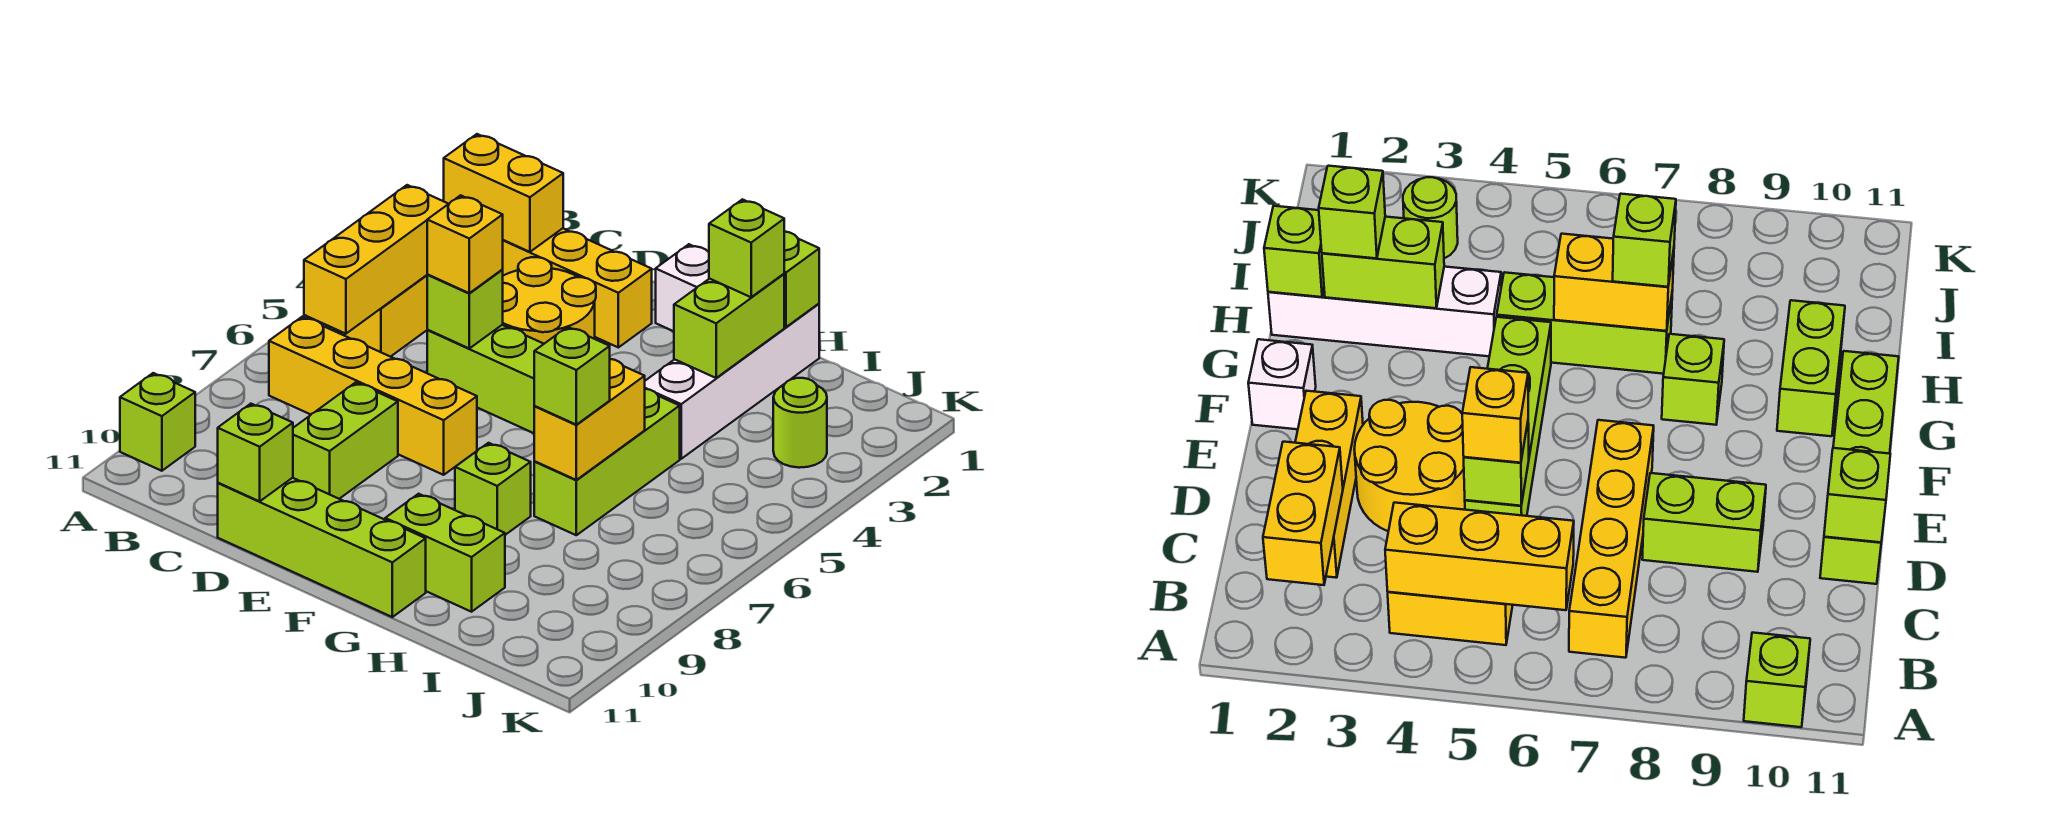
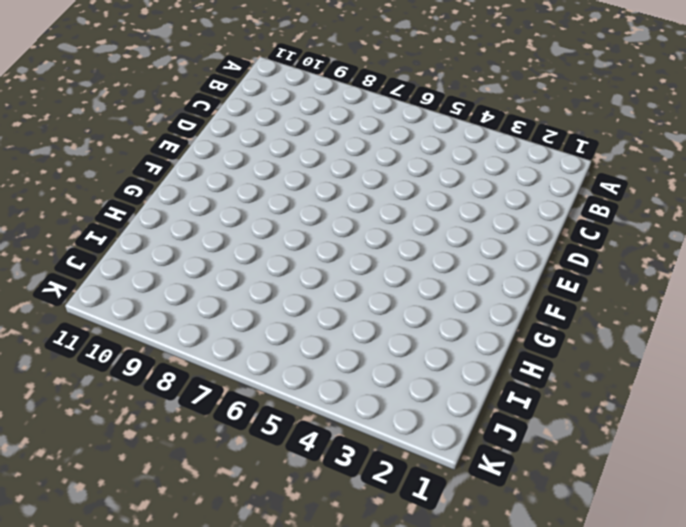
none -> lime 1x1 brick [120,373,195,471]
none -> yellow 1x2 brick [339,275,427,357]
none -> yellow 1x4 brick [269,317,477,475]

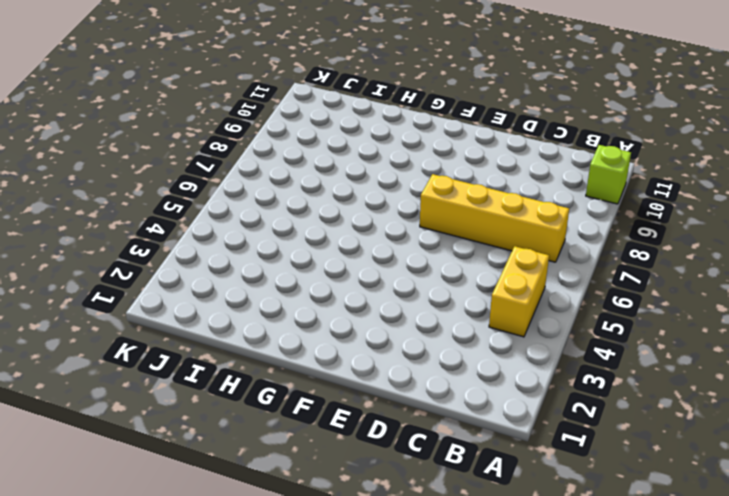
none -> yellow 1x3 brick [502,228,652,347]
none -> yellow 2x2 round brick [503,257,596,344]
none -> lime 1x4 brick [427,325,543,433]

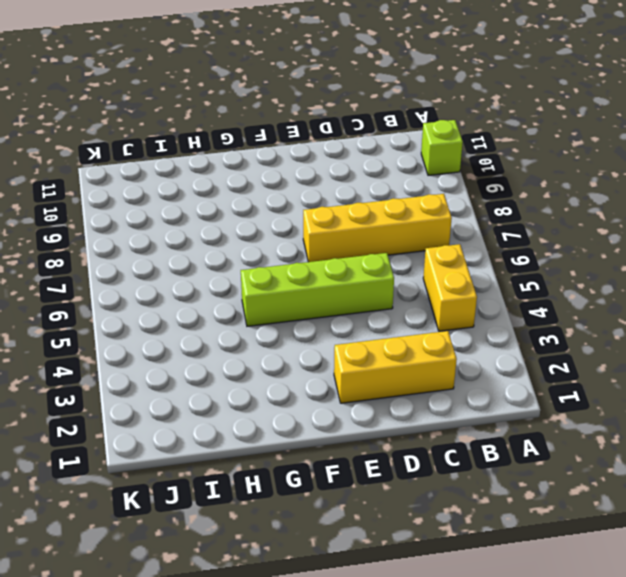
none -> yellow 2x2 round brick [503,257,596,344]
none -> lime 1x2 brick [293,382,398,499]
none -> lime 1x4 brick [218,478,426,617]

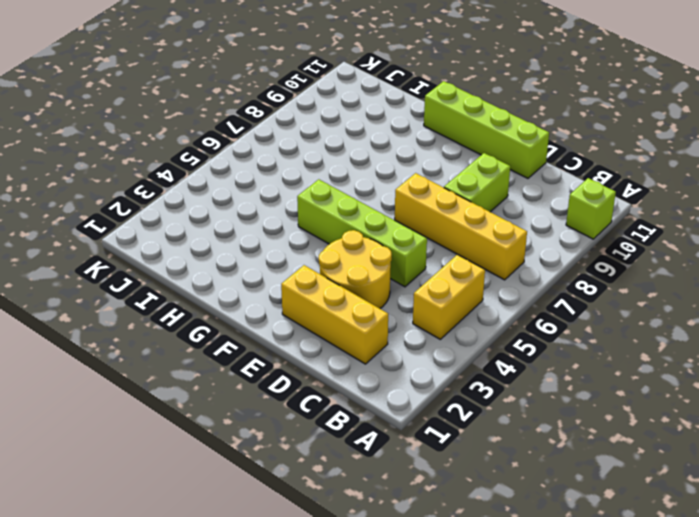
none -> white 1x1 brick [656,244,709,331]
none -> lime 1x1 brick [455,443,531,535]
none -> lime 1x2 brick [385,494,505,612]

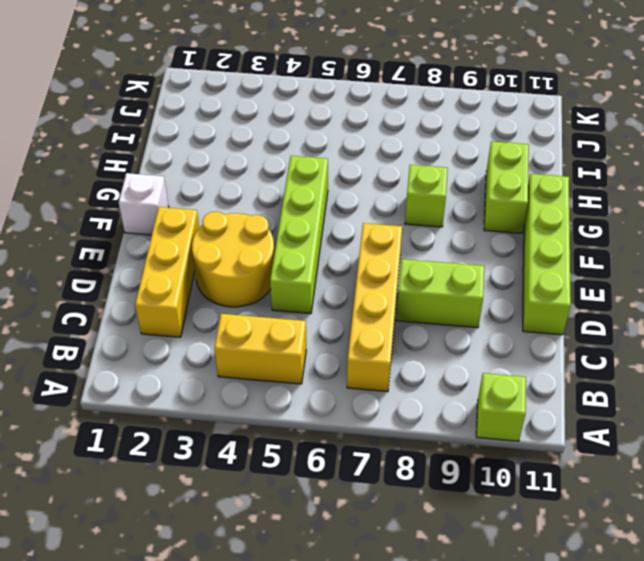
none -> white 1x4 brick [645,304,819,459]
none -> lime 1x3 brick [534,389,680,535]
none -> lime 1x1 round brick [773,378,827,468]

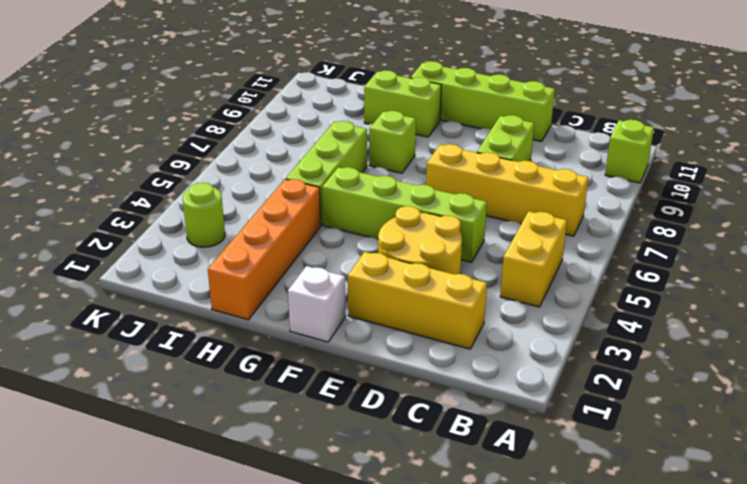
orange 1x4 brick [208,179,321,320] -> white 1x4 brick [645,304,819,459]
none -> yellow 1x2 brick [444,134,563,252]
none -> yellow 1x3 brick [304,185,448,334]
none -> lime 1x1 brick [427,270,503,348]

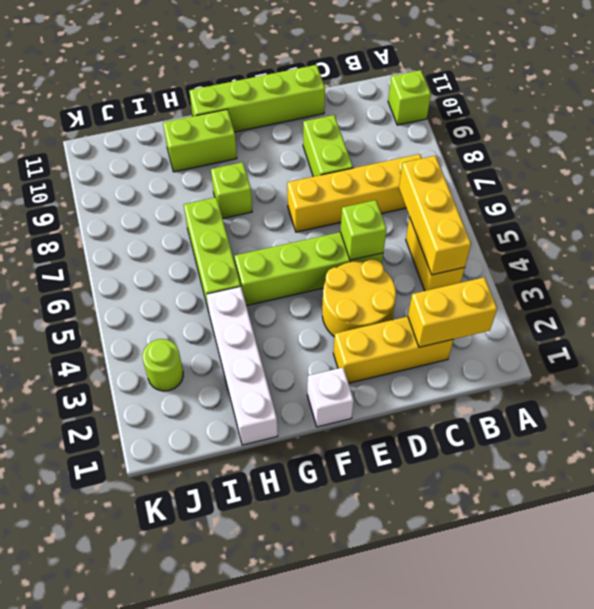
none -> lime 1x1 brick [218,404,293,501]
none -> lime 1x1 brick [784,231,819,327]
none -> lime 1x2 brick [674,274,784,378]

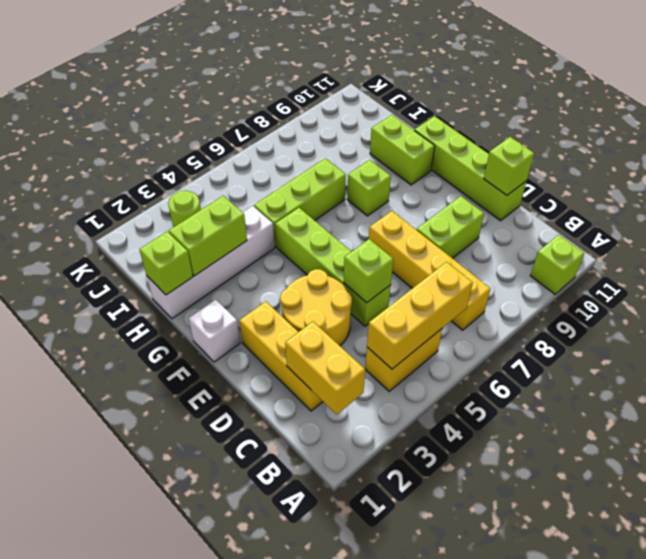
none -> yellow 1x2 brick [534,359,645,480]
none -> yellow 1x1 brick [427,195,503,293]
none -> lime 1x1 brick [709,199,784,297]

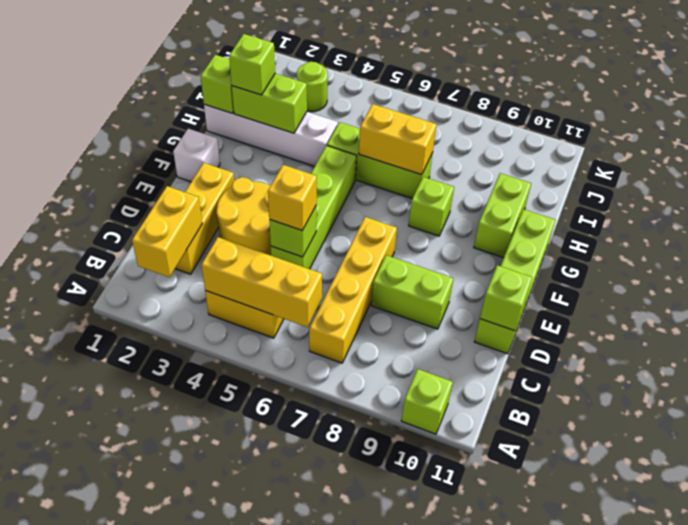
none -> lime 1x1 brick [534,327,610,425]

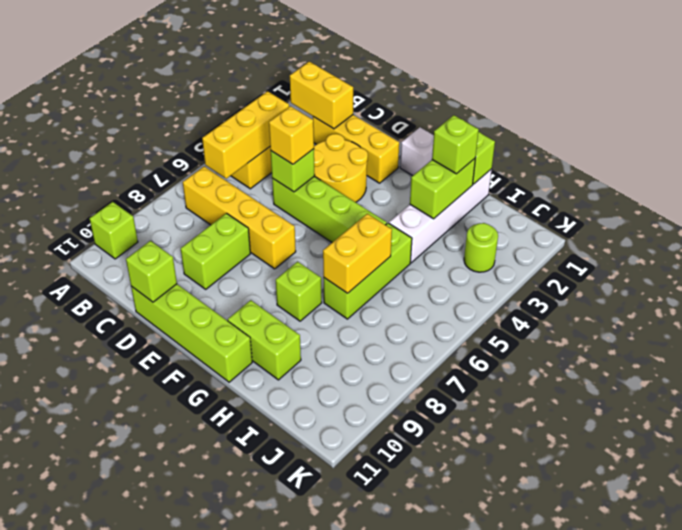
none -> lime 1x1 brick [534,327,610,425]

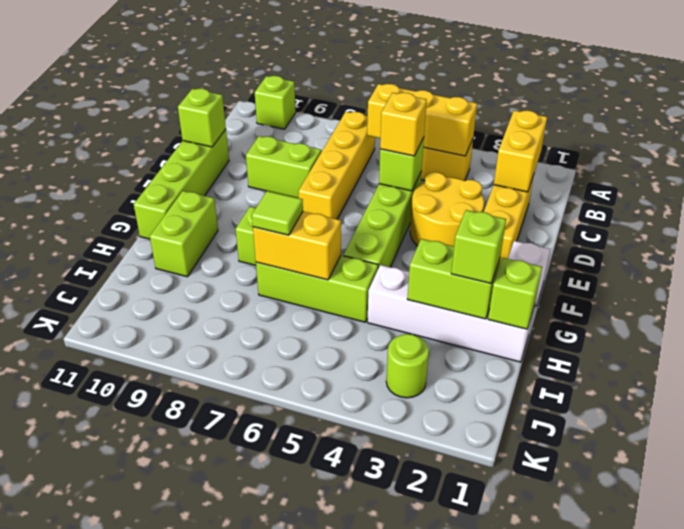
lime 1x1 tile [252,191,303,235] -> lime 1x1 brick [534,327,610,425]

